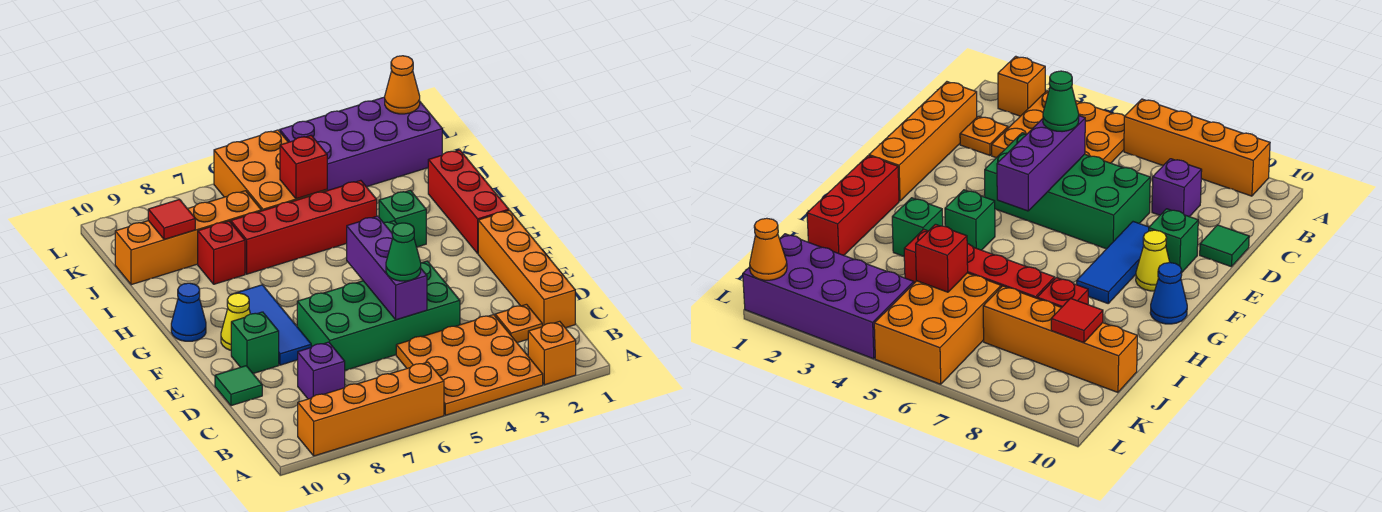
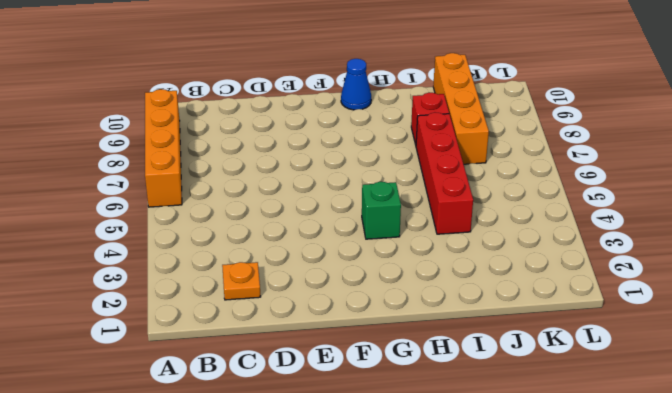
none -> orange 1x1 brick [528,321,576,385]
none -> orange 3x3 plate [396,315,543,415]
none -> orange 1x4 brick [478,210,575,328]

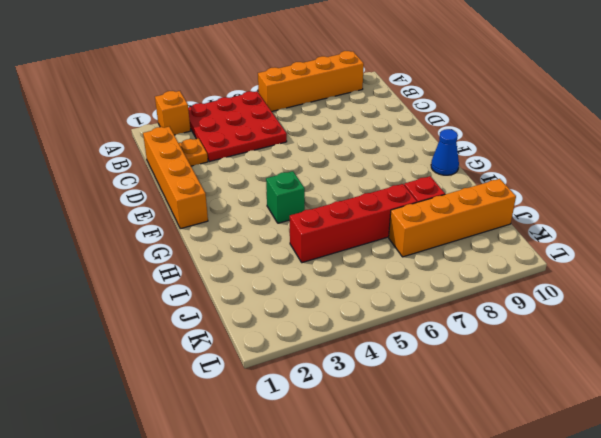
red 3x3 plate [188,91,287,162] -> orange 3x3 plate [396,315,543,415]
none -> purple 1x1 brick [298,342,345,399]
none -> green 2x4 brick [297,261,460,370]
none -> green 1x1 tile [215,366,262,406]

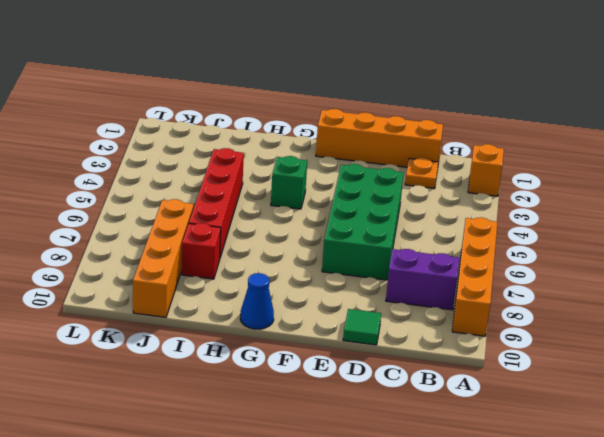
purple 1x2 brick [386,249,459,310] -> purple 1x1 brick [298,342,345,399]
none -> orange 3x3 plate [396,315,543,415]
none -> blue 1x3 tile [231,285,311,365]
none -> green 1x1 brick [231,312,279,373]

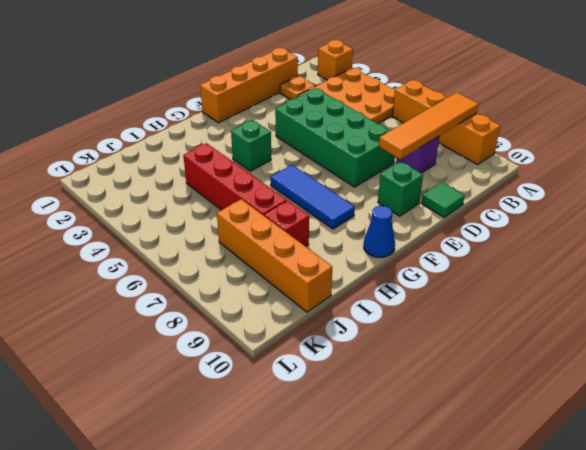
orange 1x4 tile [379,93,478,159] -> none
blue 1x3 tile [271,165,355,229] -> blue 1x3 tile turned to [231,285,311,365]
none -> yellow 1x1 cone [221,293,250,350]
none -> red 1x3 brick [428,150,509,253]
none -> green 1x1 brick [379,190,426,247]

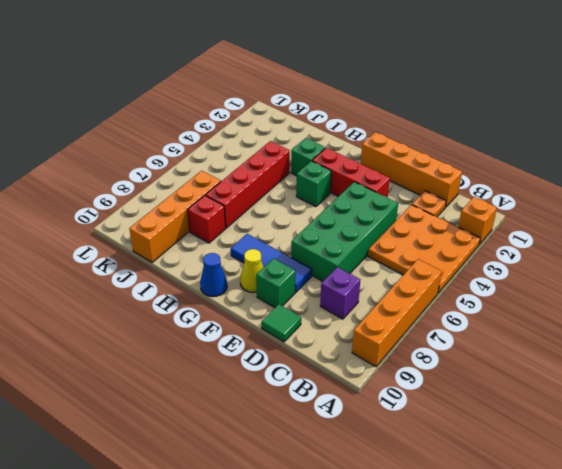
red 1x3 brick [312,148,390,198] -> red 1x3 brick moved to [428,150,509,253]
none -> orange 2x3 brick [214,130,327,211]
none -> purple 2x4 brick [280,97,442,191]
none -> purple 1x3 brick [347,216,427,320]

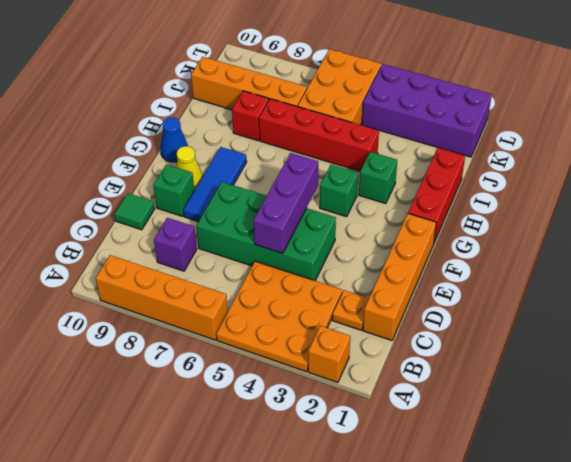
none -> red 1x1 brick [280,135,327,199]
none -> red 1x1 tile [148,199,195,240]
none -> orange 1x1 cone [385,56,420,114]

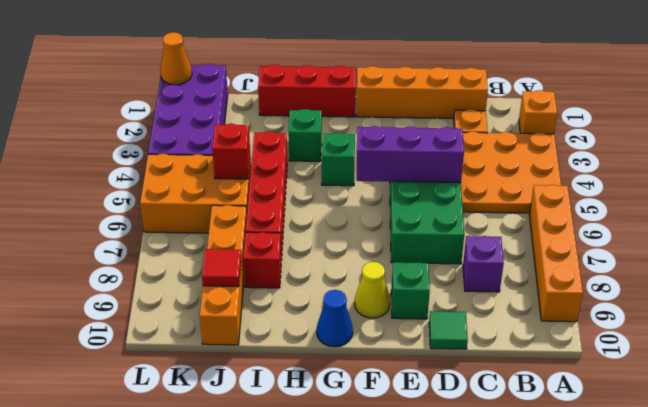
none -> blue 1x3 tile [231,285,311,365]
none -> green 1x1 cone [386,223,421,281]

